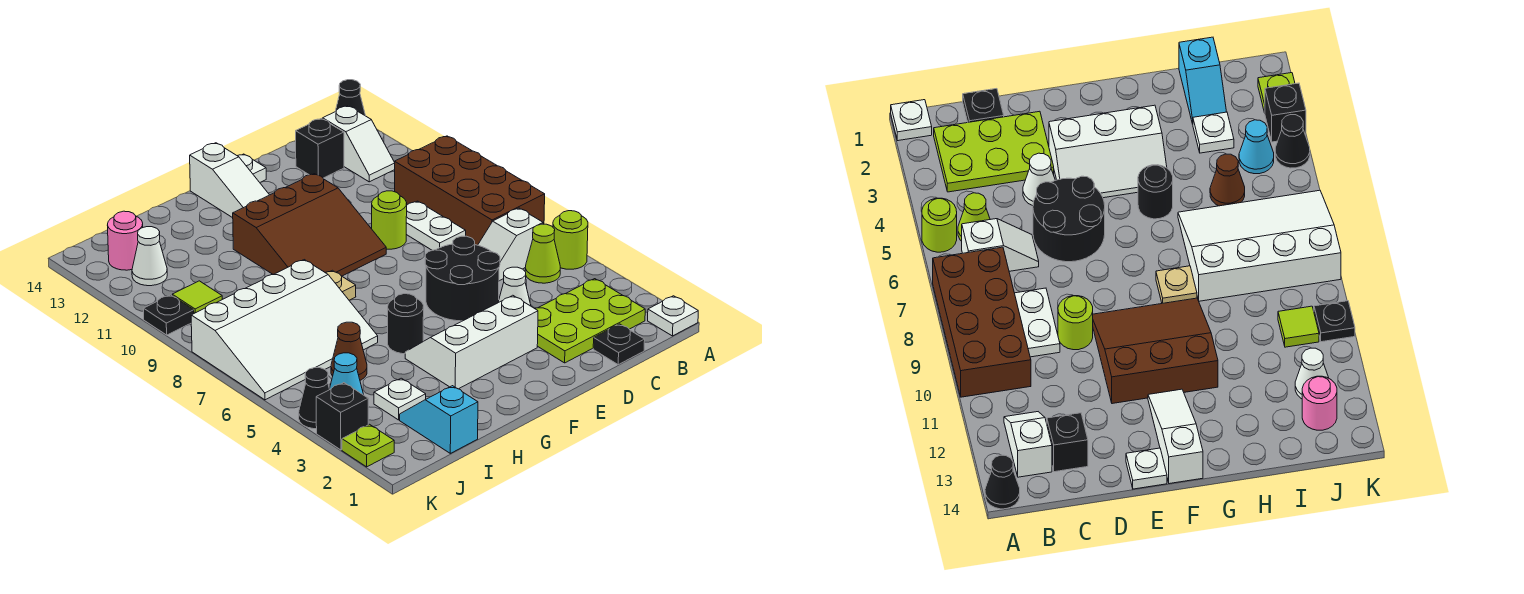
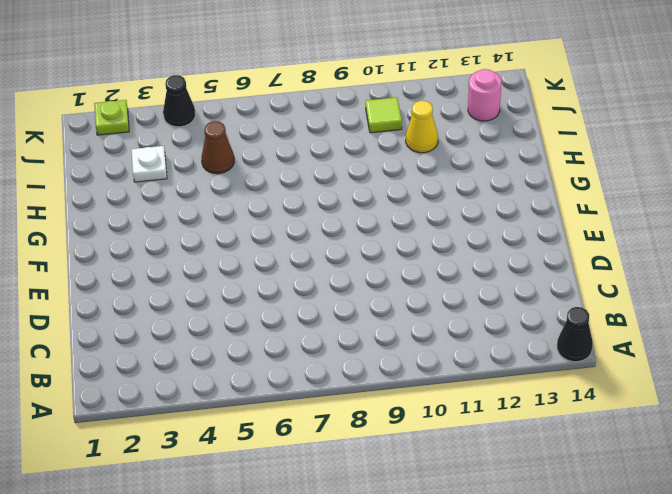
yellow 1x1 cone [406,101,438,153] -> none
none -> white 1x1 plate [648,296,698,336]
none -> lime 1x1 round brick [553,211,588,269]
none -> brown 2x4 brick [395,136,545,245]
none -> lime 2x3 plate [535,279,645,363]

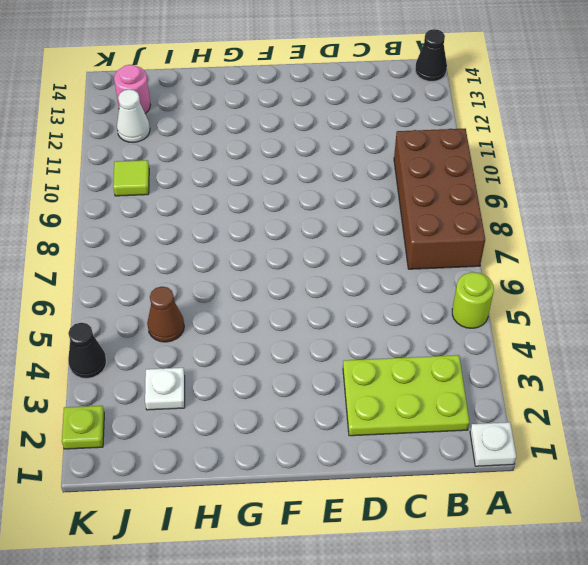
none -> lime 1x1 cone [525,224,560,283]
none -> white 1x2 slope [478,208,543,281]
none -> white 1x2 slope [323,106,395,182]
none -> black 1x1 plate [593,324,645,365]

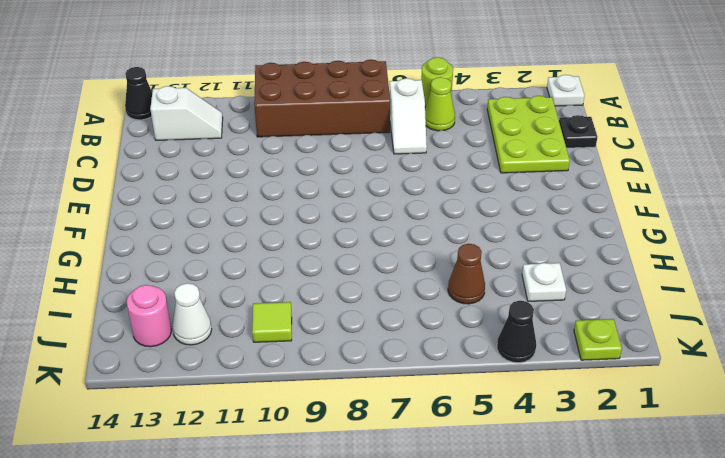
none -> white 1x2 plate [406,201,466,250]
none -> black 1x1 brick [296,119,344,178]
none -> white 1x1 cone [498,267,531,306]
none -> black 2x2 round brick [425,236,500,321]

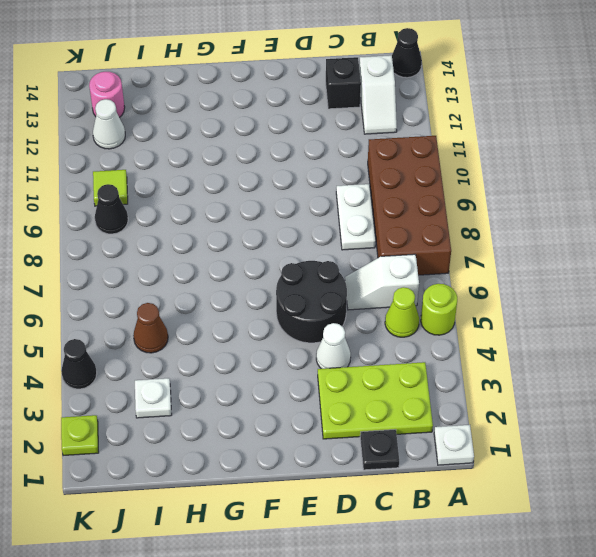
black 1x1 cone [95,184,128,234] -> none
none -> lime 1x1 round brick [372,191,407,249]
none -> white 2x3 slope [405,295,538,389]
none -> brown 3x3 slope [233,174,386,276]
none -> white 1x1 plate [238,154,266,182]

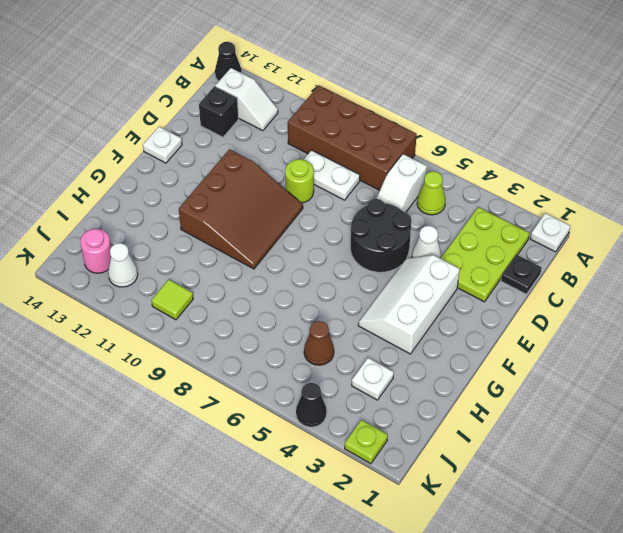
none -> lime 1x1 round brick [553,211,588,269]
none -> white 1x3 slope [190,143,269,218]
none -> black 1x1 round brick [388,294,424,354]
none -> tan 1x1 plate [325,270,356,300]

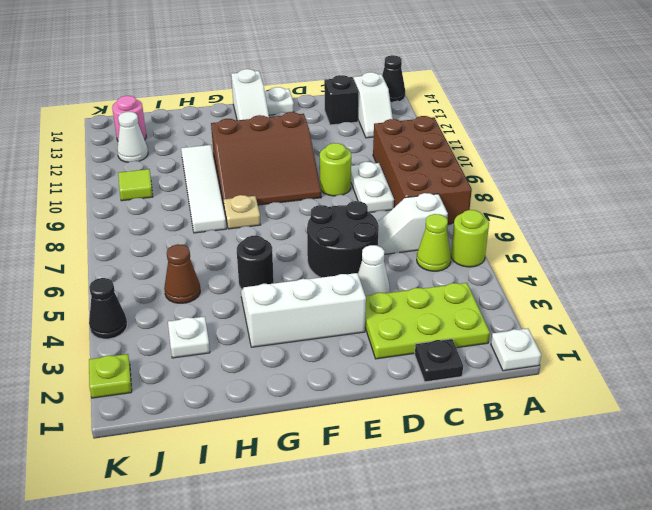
white 1x4 tile [181,145,226,233] -> white 3x4 slope [191,260,378,400]
none -> cyan 1x2 slope [400,386,478,453]
none -> cyan 1x1 cone [330,353,364,395]
none -> black 1x1 brick [316,383,368,450]
none -> black 1x1 plate [143,295,194,335]

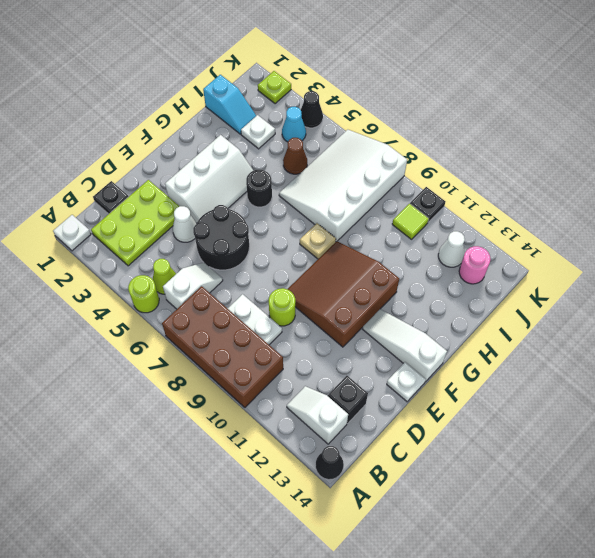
none -> black 1x1 brick [316,383,368,450]

